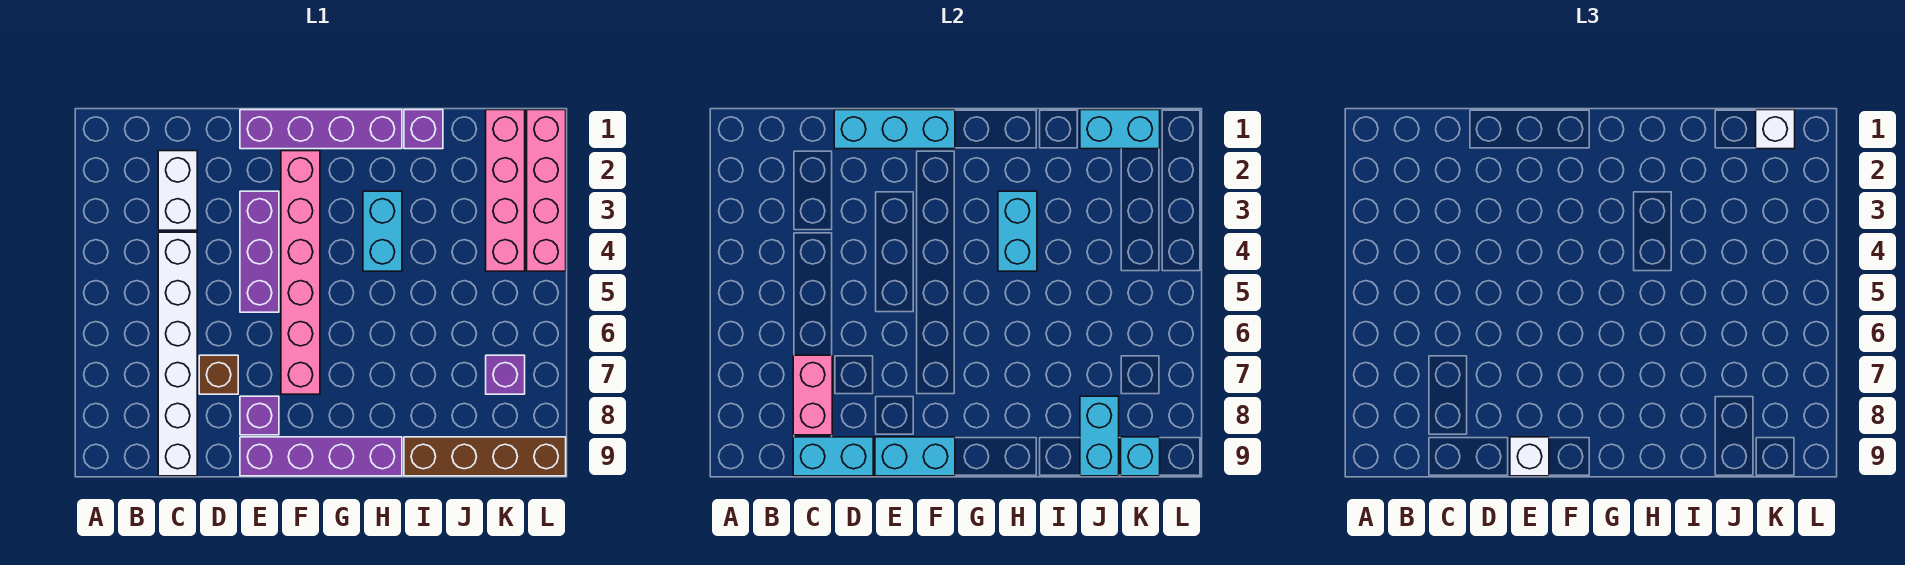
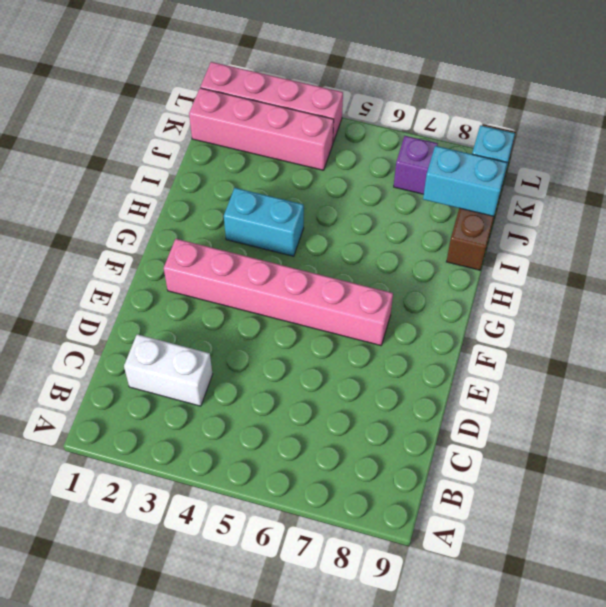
none -> white 1x6 brick [158,232,197,476]
none -> brown 1x1 brick [199,355,238,394]
none -> purple 1x4 brick [240,110,402,149]

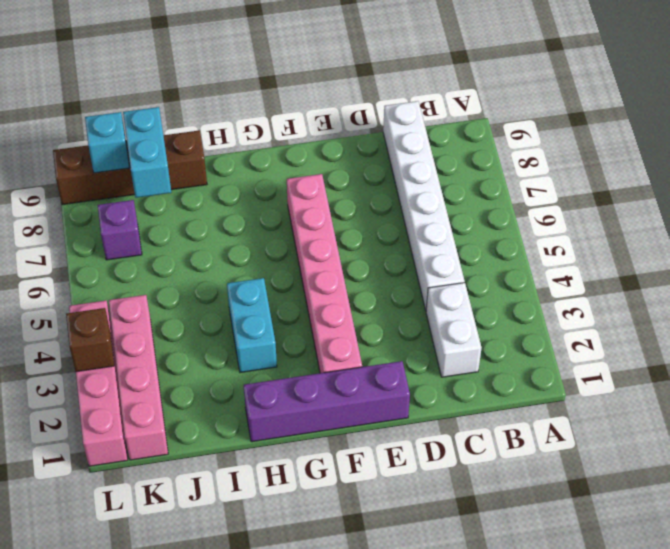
brown 1x1 brick [66,308,114,372] -> brown 1x1 brick moved to [199,355,238,394]
none -> purple 1x3 brick [240,191,279,312]
none -> purple 1x1 brick [240,396,279,435]
none -> purple 1x4 brick [240,437,402,476]

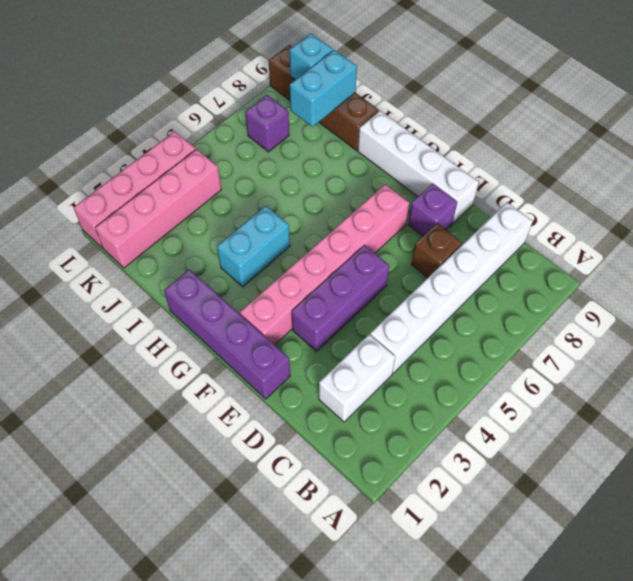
white 1x4 brick [358,111,479,223] -> purple 1x4 brick [240,437,402,476]
none -> purple 1x1 brick [404,110,443,149]
none -> pink 1x2 brick [793,355,832,435]
none -> cyan 1x2 brick [793,437,873,476]

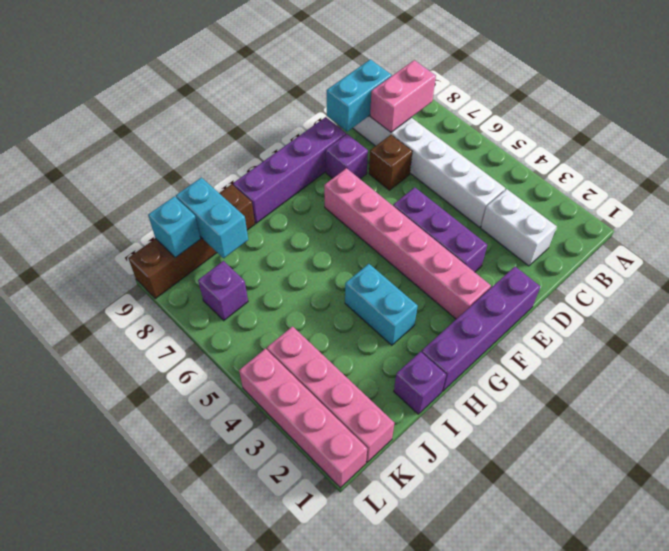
pink 1x2 brick [370,60,436,132] -> pink 1x2 brick turned to [793,355,832,435]
none -> cyan 1x3 brick [834,110,955,149]
none -> cyan 1x2 brick [875,437,955,476]
none -> cyan 1x2 brick [998,191,1037,271]

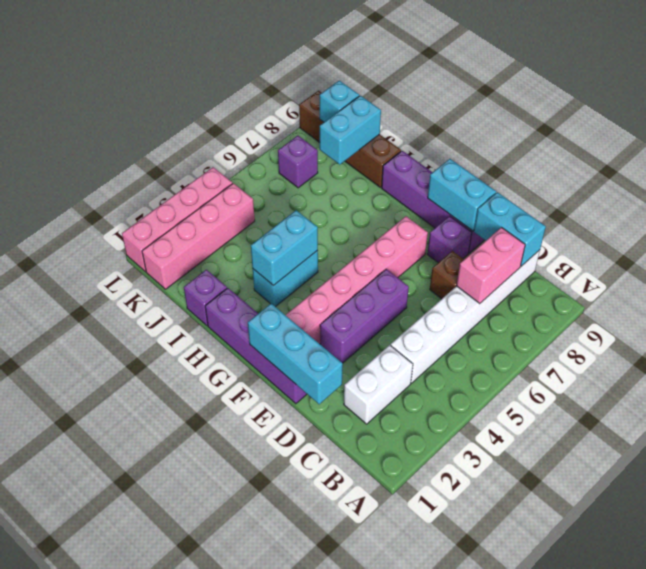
none -> cyan 1x2 brick [1080,110,1160,149]
none -> white 1x1 brick [1510,437,1549,476]
none -> white 1x1 brick [1756,110,1795,149]

